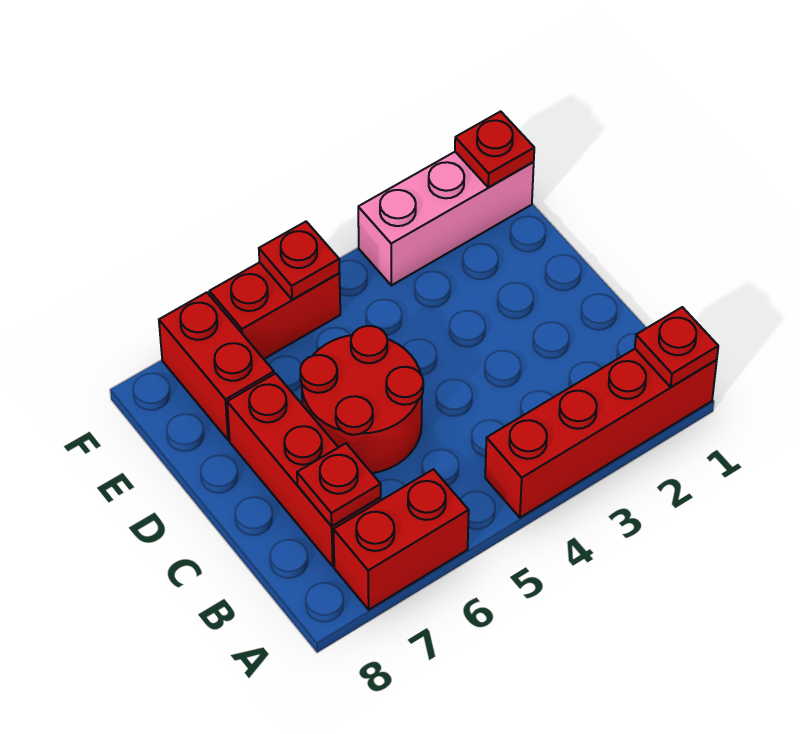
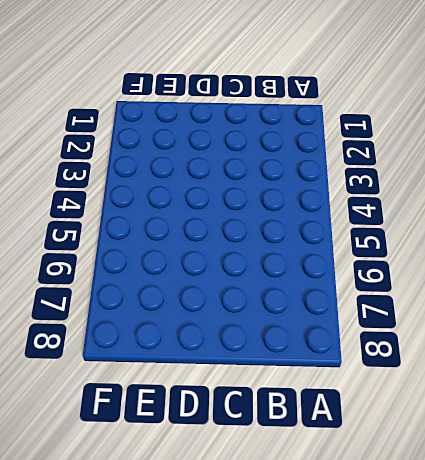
none -> red 1x4 brick [485,349,717,518]
none -> red 1x2 brick [333,469,469,610]

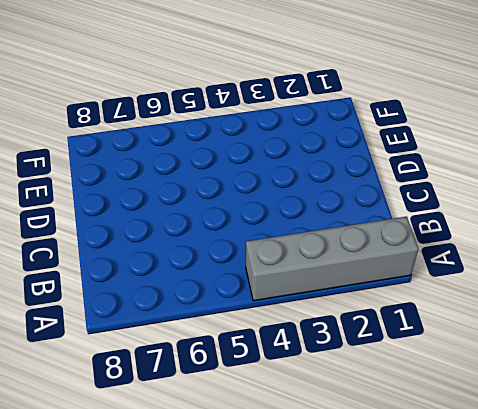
grey 1x4 brick [246,217,418,301] -> red 1x4 brick [485,349,717,518]
none -> red 1x2 brick [333,469,469,610]
none -> red 1x3 brick [227,374,381,566]

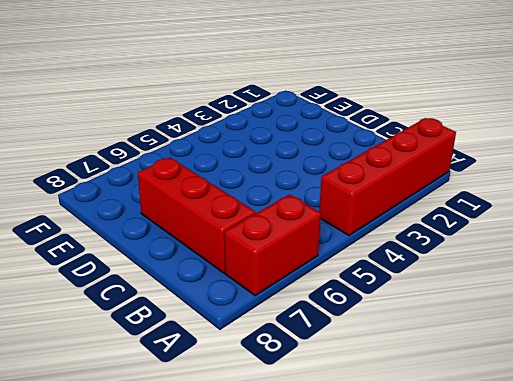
none -> red 2x2 round brick [300,326,423,473]
none -> red 1x2 brick [159,292,274,440]

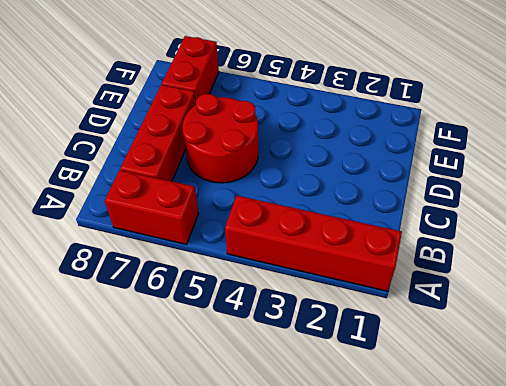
none -> pink 1x3 brick [358,152,534,285]
none -> red 1x2 brick [209,262,340,359]

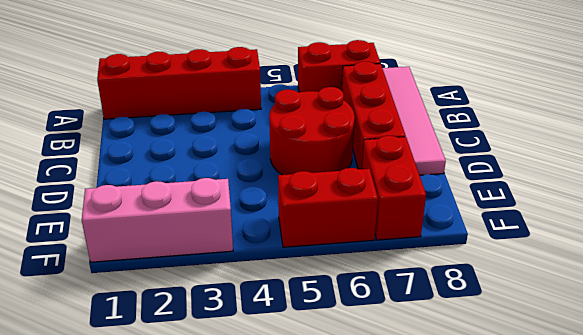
pink 1x4 tile [383,67,446,175] -> none
none -> red 1x1 plate [635,307,718,387]
none -> red 1x1 plate [297,443,381,526]

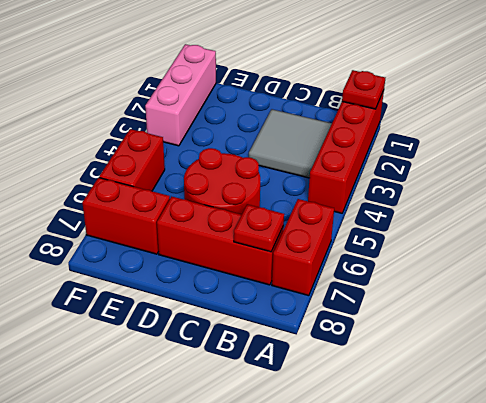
grey 2x2 tile [249,109,332,178] -> none
none -> red 1x1 plate [455,111,534,188]
none -> red 1x1 plate [259,222,340,300]

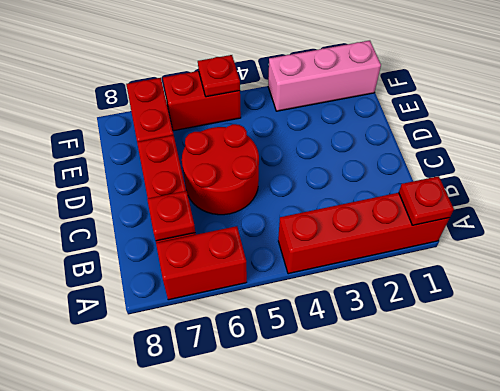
none -> red 1x1 plate [455,111,534,188]

